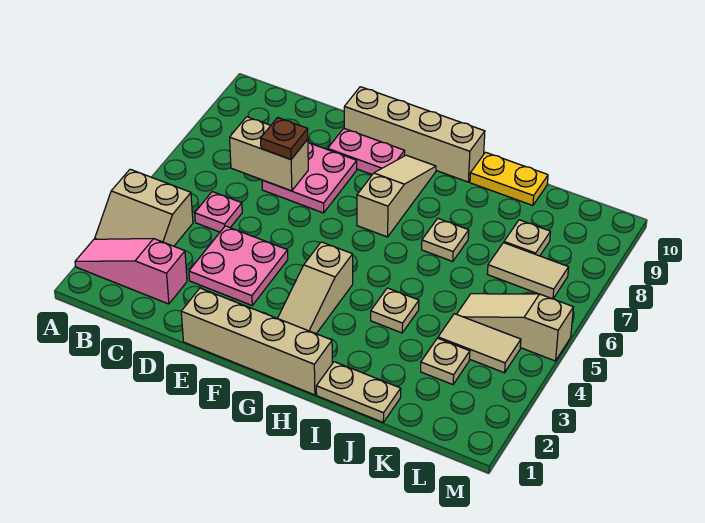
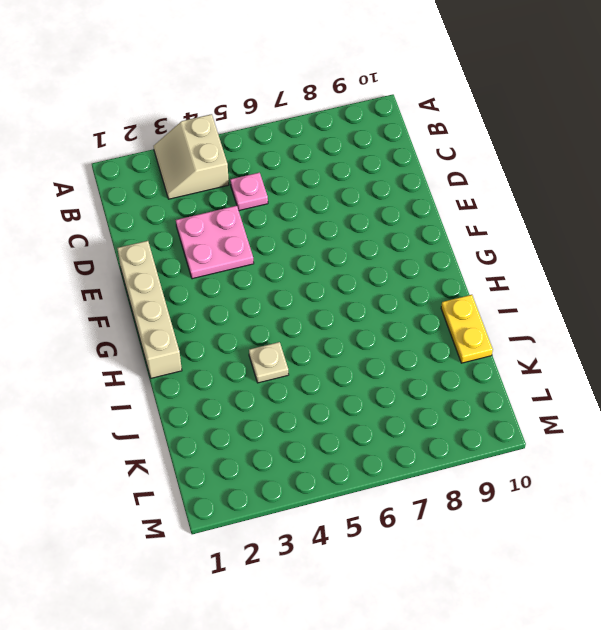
none -> pink 1x3 slope [75,239,187,304]
none -> pink 2x2 plate [262,142,357,213]
none -> pink 1x2 plate [328,129,405,175]

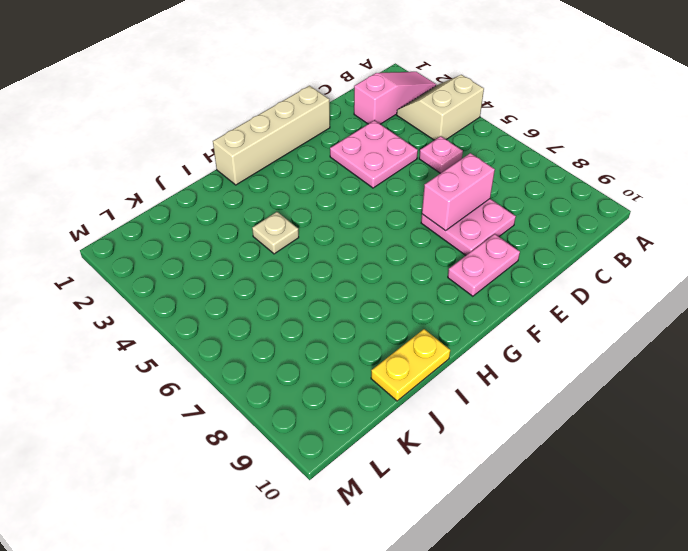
pink 1x2 brick [422,153,495,231] -> tan 1x2 brick [230,117,308,191]
none -> tan 1x4 brick [344,87,485,182]
none -> tan 1x3 slope [278,242,353,334]
none -> tan 1x3 slope [357,155,436,237]

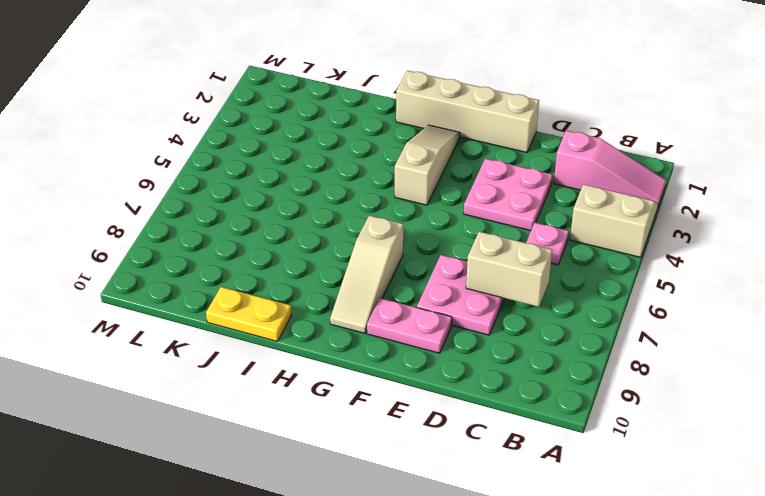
none -> tan 1x4 brick [344,87,485,182]
none -> tan 1x2 plate [316,362,401,422]
none -> tan 1x1 plate [371,288,419,333]

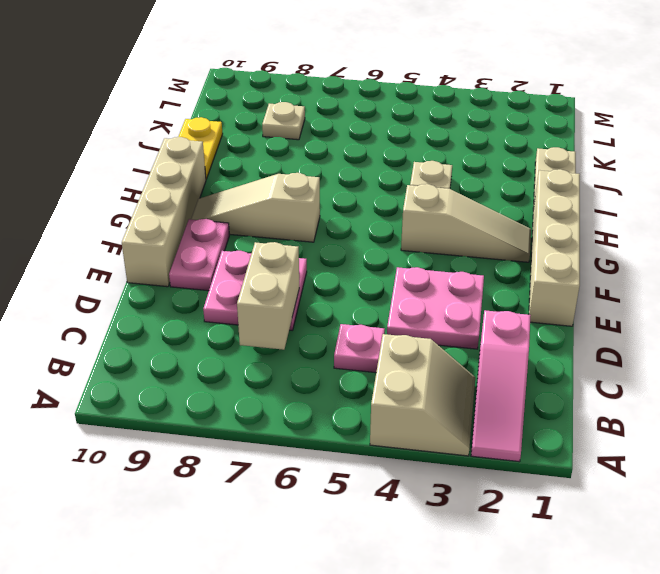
none -> tan 1x1 plate [422,218,469,261]
none -> tan 1x1 plate [421,338,470,385]
none -> tan 1x2 tile [438,314,521,373]

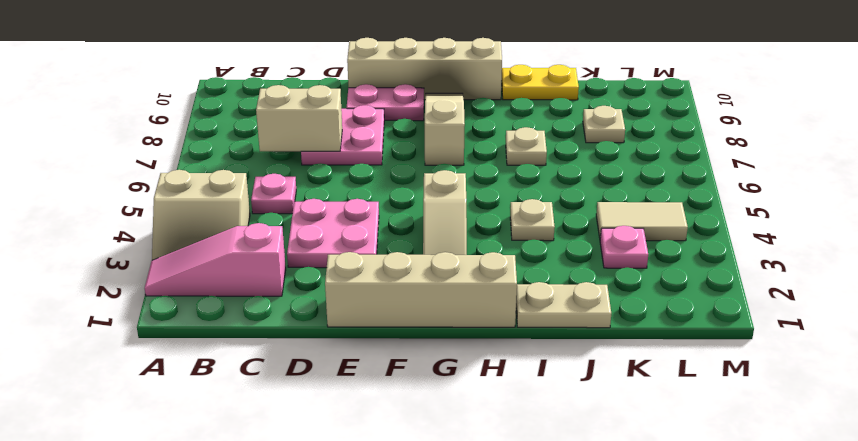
pink 1x1 plate [600,226,648,268] -> tan 1x1 plate [421,338,470,385]
none -> tan 1x3 slope [457,294,573,361]
none -> tan 1x2 tile [488,243,569,299]
none -> brown 1x1 plate [261,118,308,159]

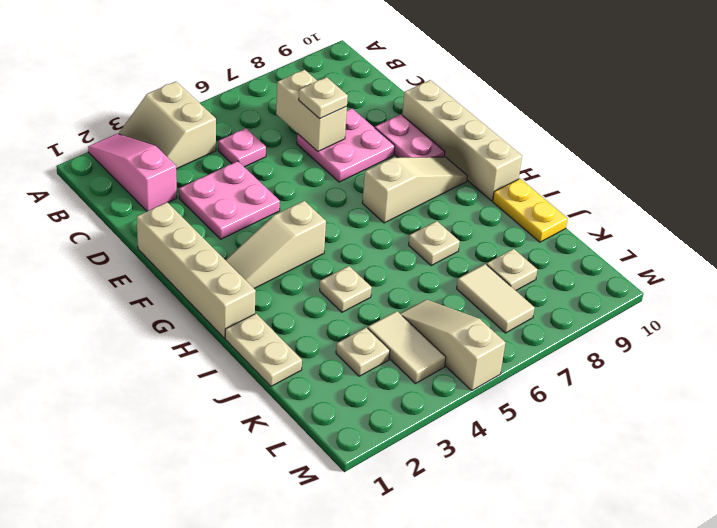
tan 1x1 plate [299,77,348,119] -> brown 1x1 plate [261,118,308,159]

